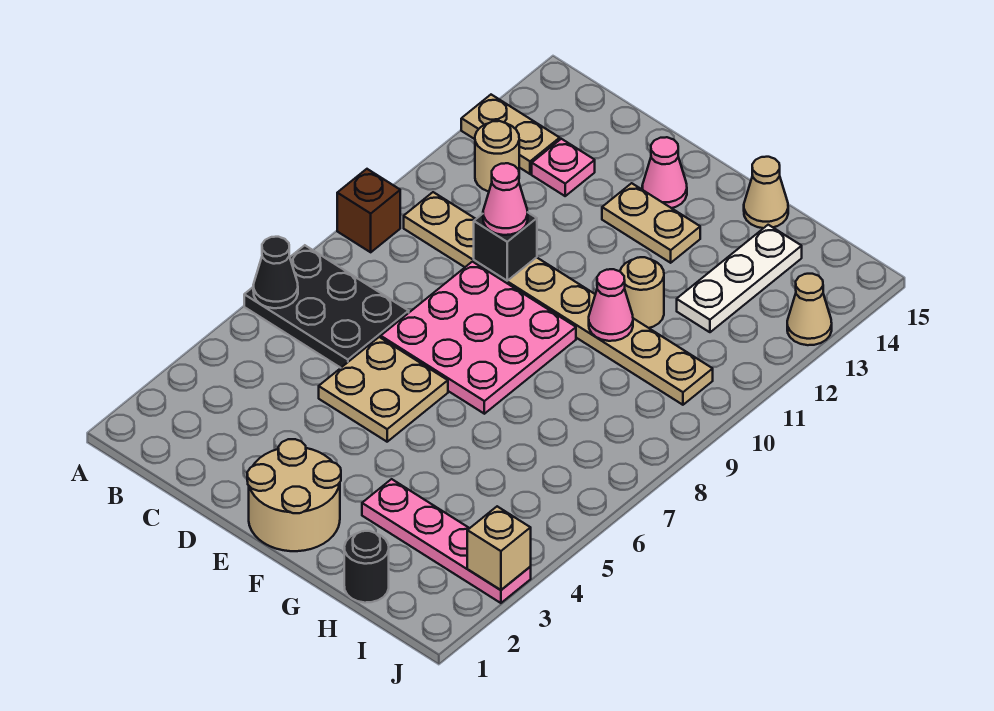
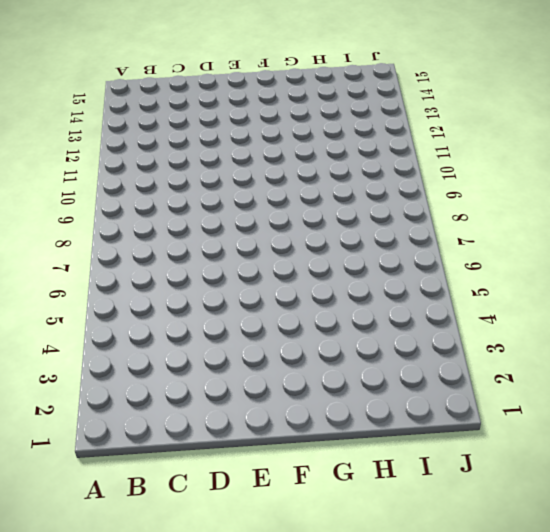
none -> black 2x3 plate [244,245,409,368]
none -> brown 1x1 brick [337,169,400,252]
none -> tan 1x2 plate [461,95,560,174]

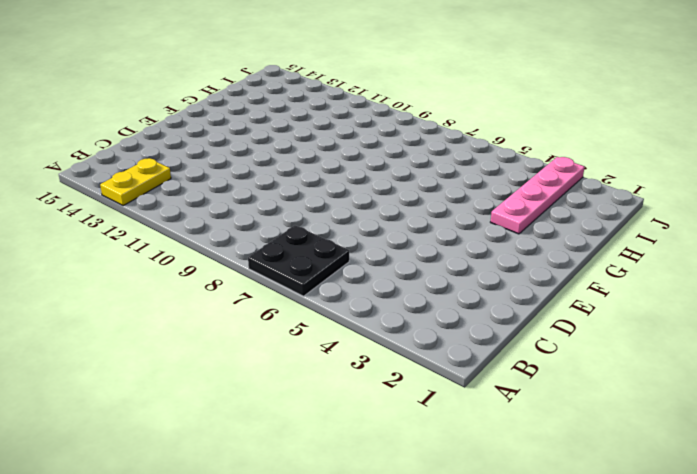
black 2x2 plate [248,225,349,296] -> black 2x3 plate [244,245,409,368]
yellow 1x2 plate [100,158,171,206] -> tan 1x2 plate [461,95,560,174]
none -> brown 1x1 brick [337,169,400,252]
none -> tan 1x8 plate [404,192,713,405]
none -> tan 1x1 round brick [475,121,519,192]

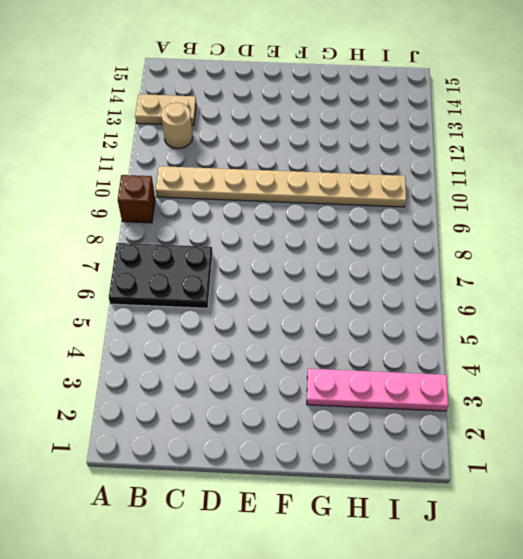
none -> pink 1x1 plate [532,139,595,196]
none -> tan 2x2 plate [319,337,448,442]
none -> pink 3x3 plate [381,262,576,414]

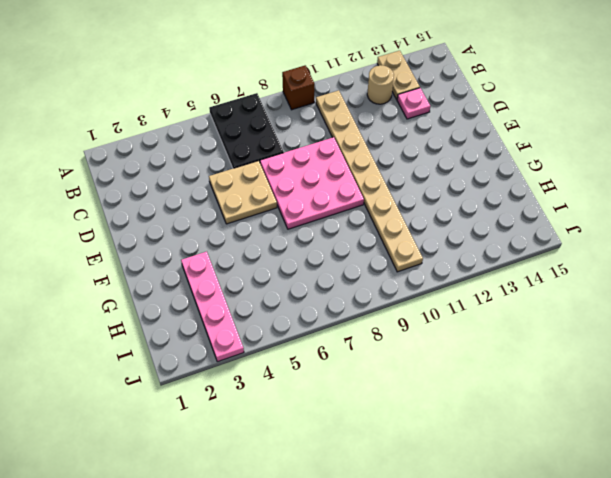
none -> tan 2x2 round brick [247,439,341,551]
none -> tan 1x2 plate [602,183,700,263]
none -> pink 1x1 cone [642,137,687,208]

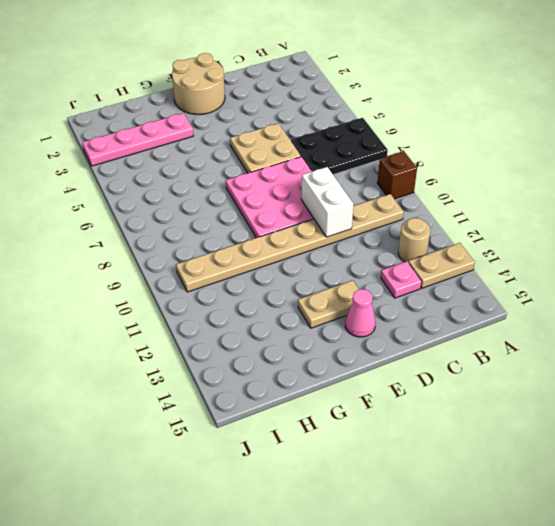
white 1x2 brick [301,167,354,237] -> black 1x1 brick [474,212,537,281]
none -> tan 1x1 round brick [620,257,664,328]
none -> tan 1x1 cone [744,157,788,228]
none -> black 1x1 round brick [344,531,389,603]

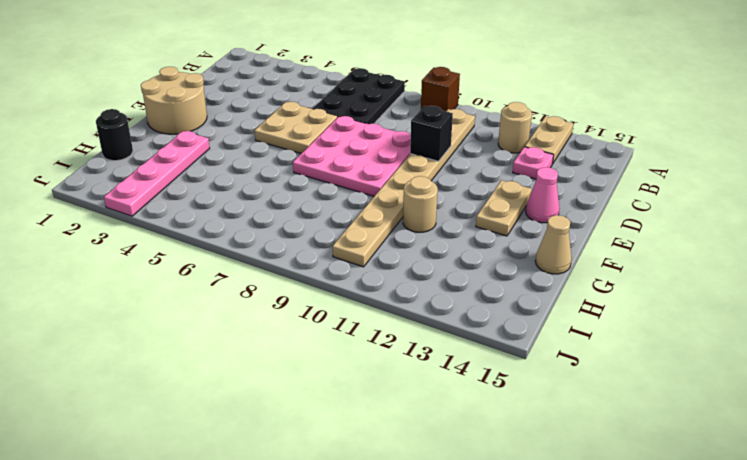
none -> white 1x3 plate [677,225,802,332]
none -> tan 1x1 cone [787,274,832,345]
none -> black 1x1 cone [253,237,298,308]

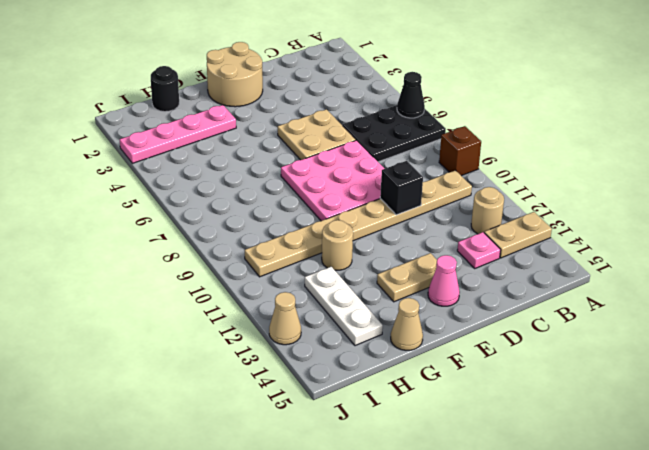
none -> pink 1x1 cone [589,269,633,341]
none -> tan 1x1 brick [467,506,531,590]
none -> pink 1x1 cone [483,163,528,235]

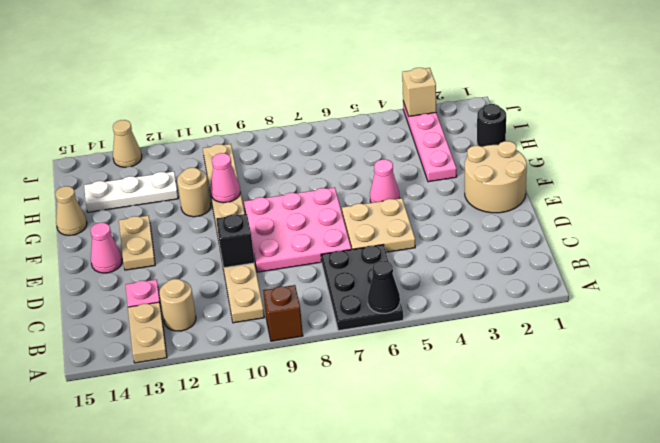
pink 1x1 cone [370,160,400,203] -> pink 1x1 cone moved to [483,163,528,235]

